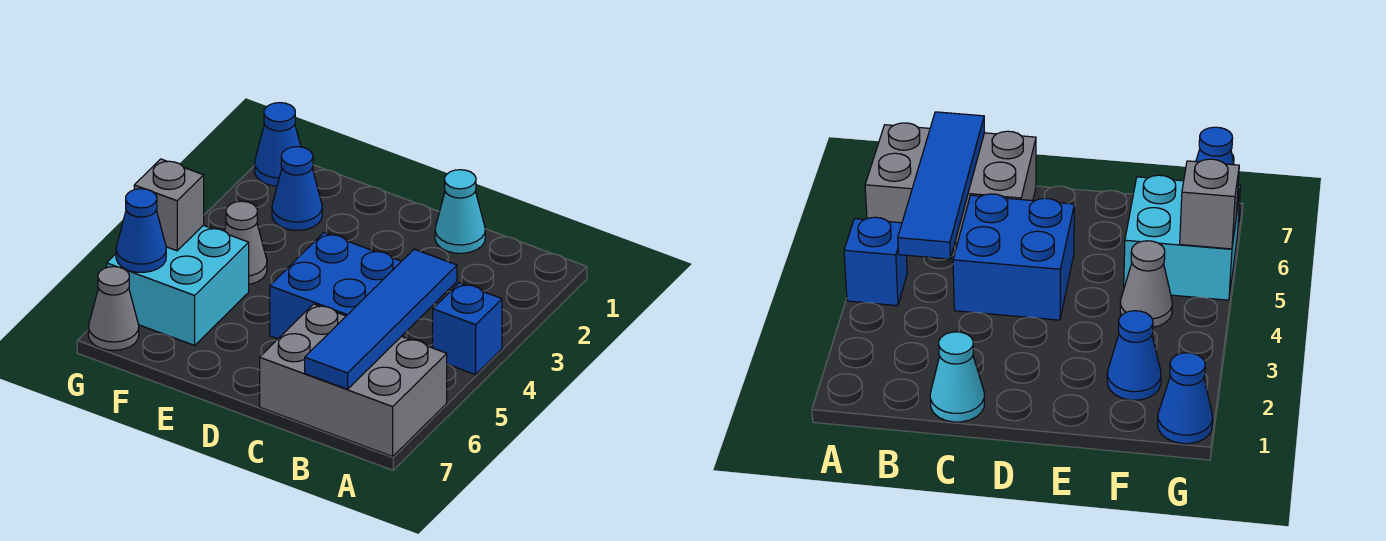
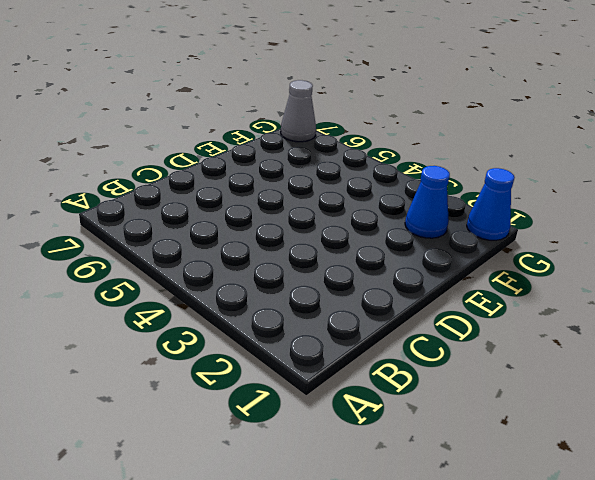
none -> blue 1x1 brick [433,283,502,375]
none -> grey 2x3 brick [260,304,447,457]
none -> cyan 1x1 cone [435,170,485,253]

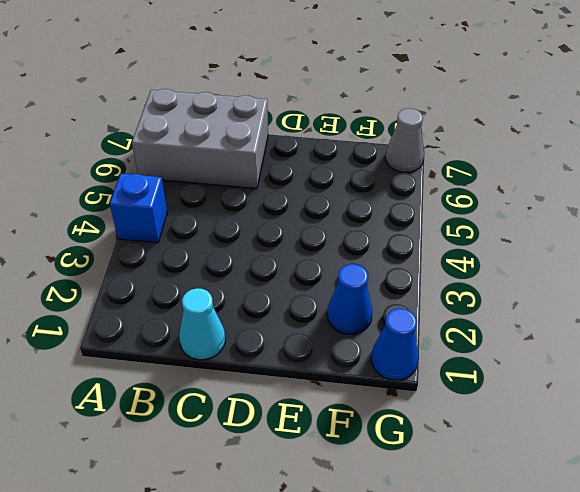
none -> blue 2x2 brick [270,233,401,339]
none -> grey 1x1 cone [225,201,267,284]
none -> cyan 2x2 brick [107,225,249,345]

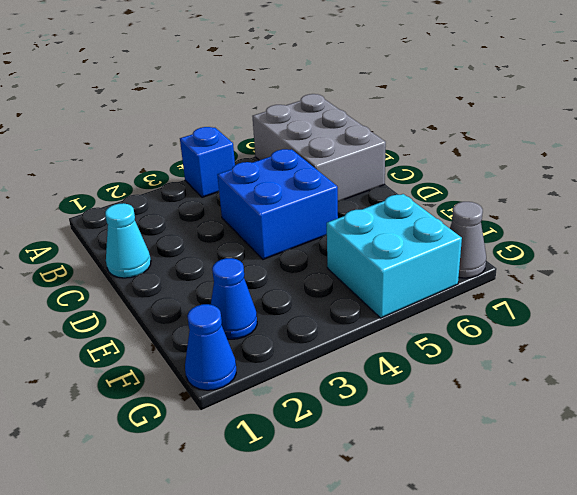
none -> grey 1x1 cone [225,201,267,284]
none -> blue 1x4 tile [305,249,457,389]
none -> grey 1x1 brick [134,159,204,251]

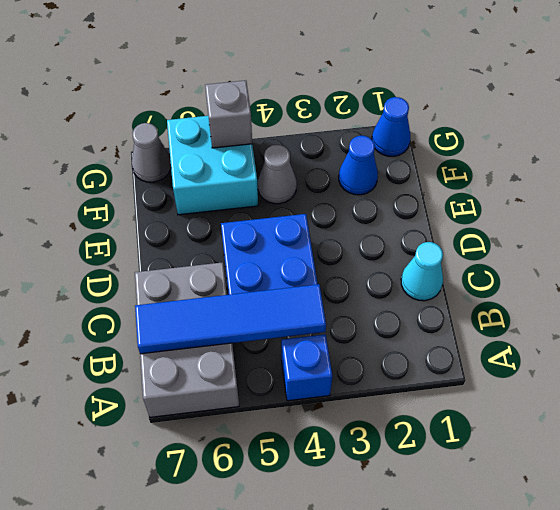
none -> blue 1x1 cone [116,189,166,272]

